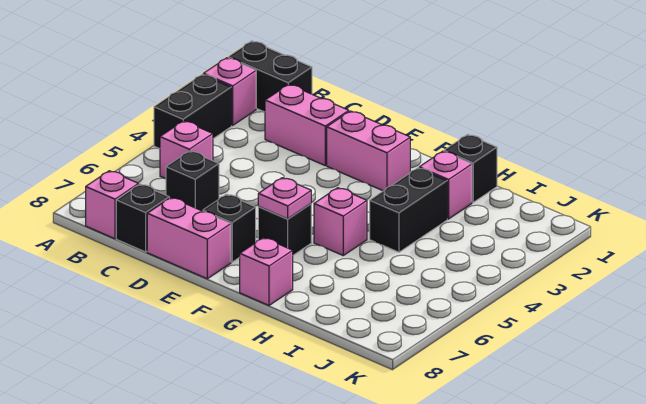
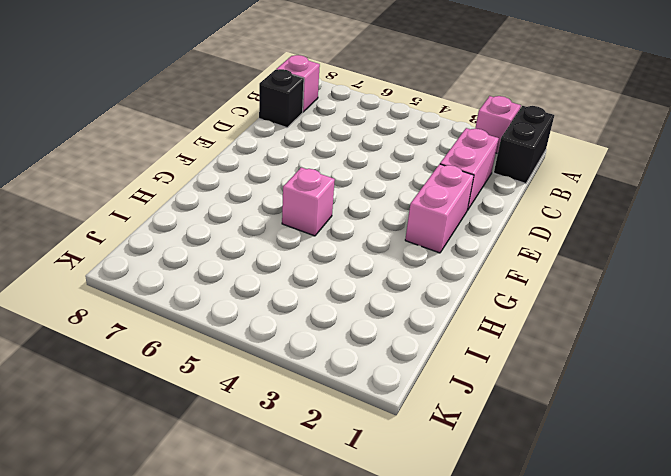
none -> black 1x2 brick [154,74,232,149]
none -> pink 1x1 brick [160,121,213,179]
none -> black 1x1 brick [166,151,219,211]

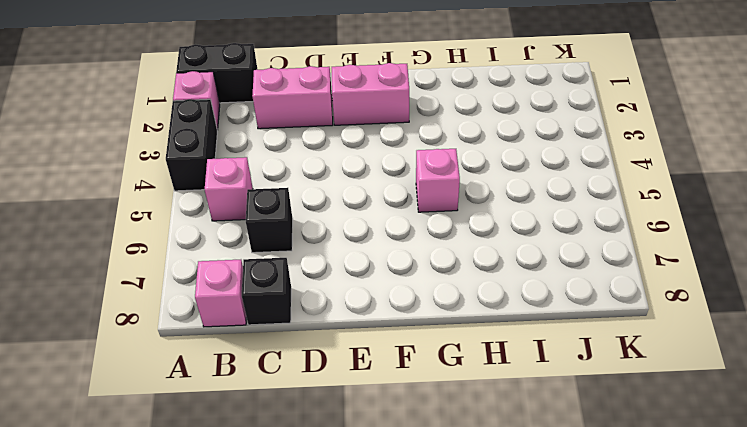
none -> pink 1x2 brick [147,198,231,279]
none -> black 1x1 brick [203,194,256,262]
none -> black 1x1 brick [258,204,311,255]

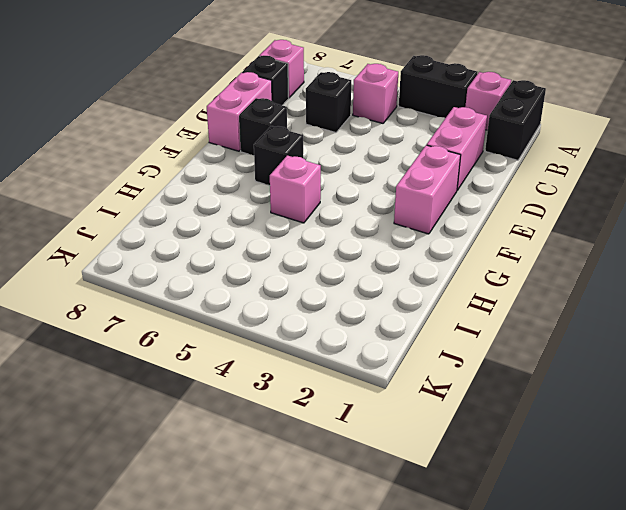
none -> pink 1x1 brick [240,238,293,305]
none -> black 1x1 brick [444,135,497,202]
none -> pink 1x1 brick [419,151,472,219]

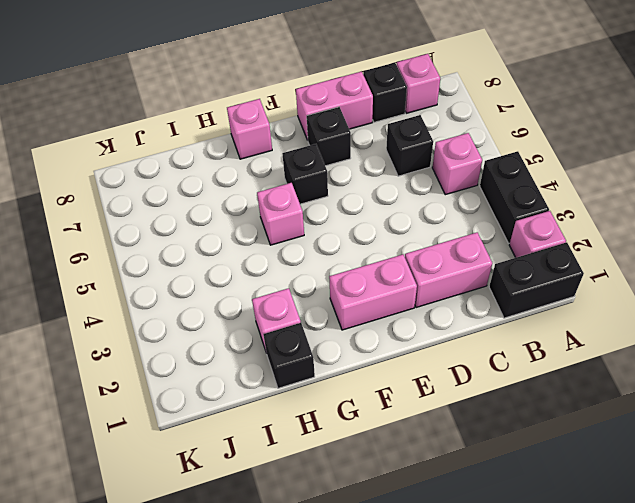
none -> black 1x2 brick [370,168,447,252]
none -> pink 1x1 plate [258,178,311,219]

